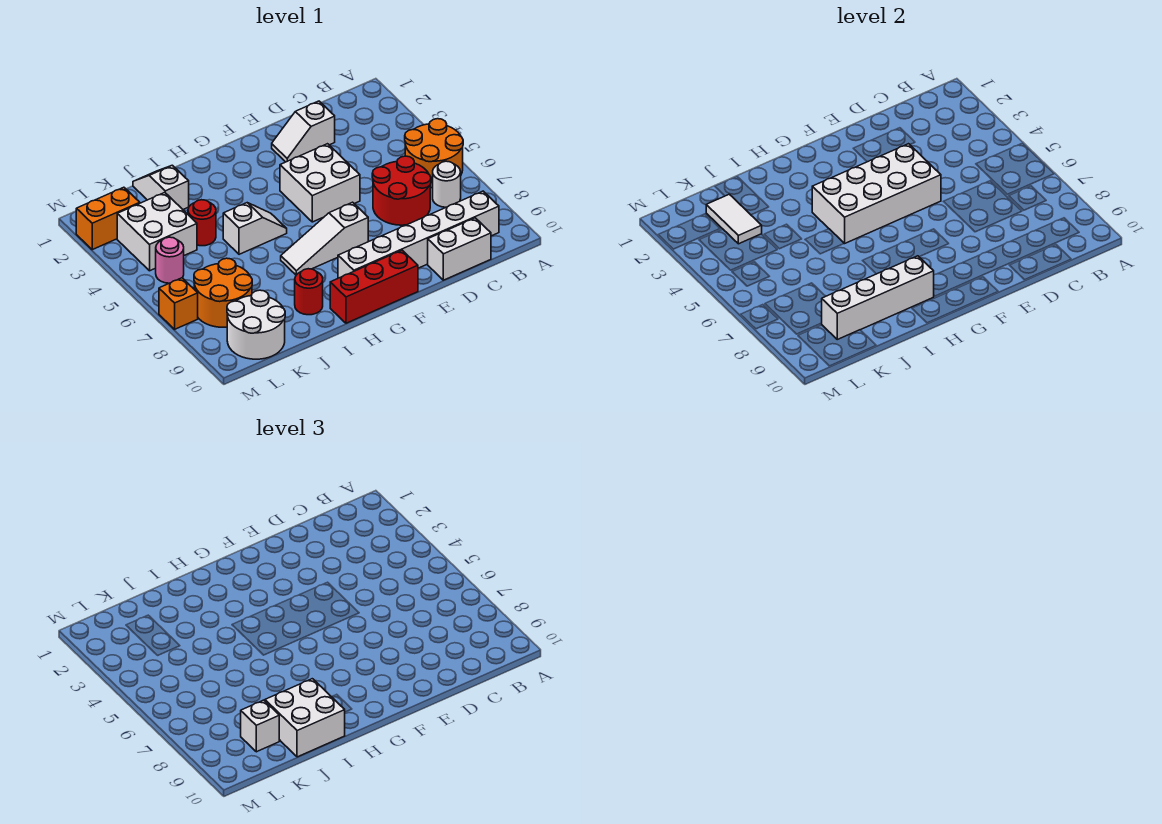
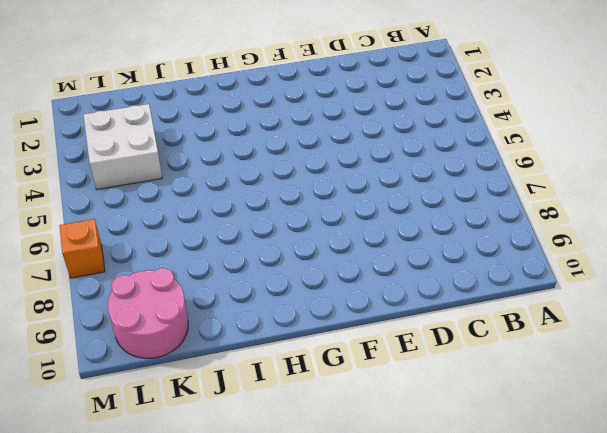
pink 2x2 round brick [108,268,188,358] -> white 2x2 round brick [227,290,285,359]
none -> orange 2x2 round brick [405,119,463,188]
none -> white 1x1 round brick [433,161,461,207]
none -> white 1x6 brick [338,191,499,278]

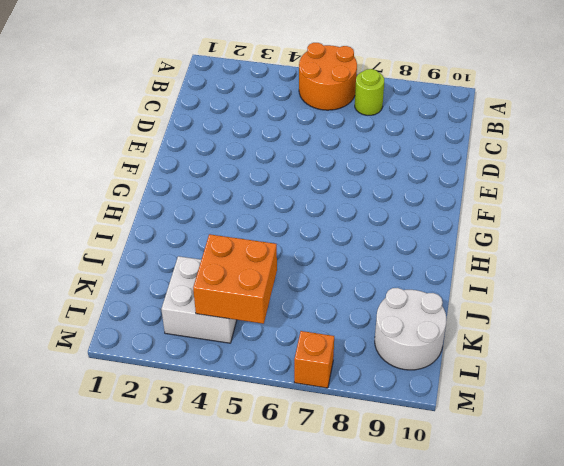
lime 1x1 round brick [355,69,384,115] -> white 1x1 round brick [433,161,461,207]
orange 2x2 brick [193,234,277,324] -> none
none -> white 1x6 brick [338,191,499,278]
none -> red 2x2 round brick [372,156,431,225]
none -> white 1x2 brick [428,218,491,280]

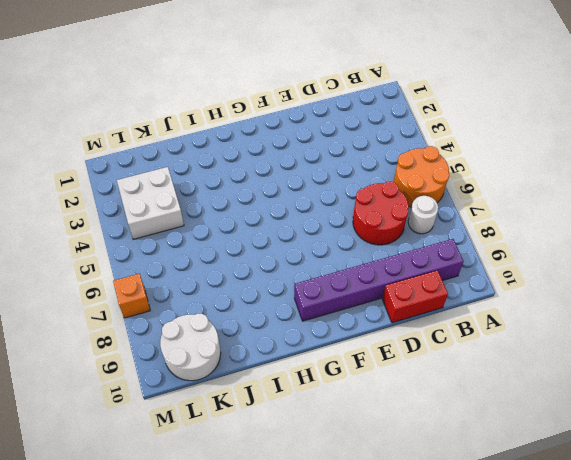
purple 1x6 brick [294,239,464,321] -> white 1x6 brick [338,191,499,278]
red 1x2 brick [382,270,448,323] -> white 1x2 brick [428,218,491,280]
none -> white 1x2 slope [272,101,335,162]
none -> white 2x2 brick [280,144,360,222]
none -> white 1x3 slope [281,202,368,275]

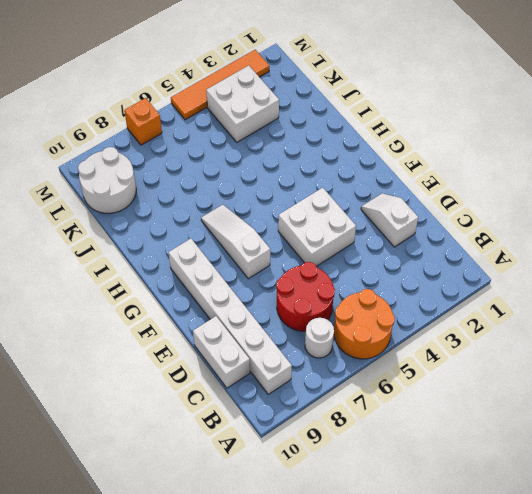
orange 1x4 tile [171,50,269,120] -> orange 1x2 brick [76,187,140,250]
none -> red 1x3 brick [330,250,418,323]
none -> white 1x2 slope [223,203,287,254]
none -> red 1x1 round brick [295,269,323,315]

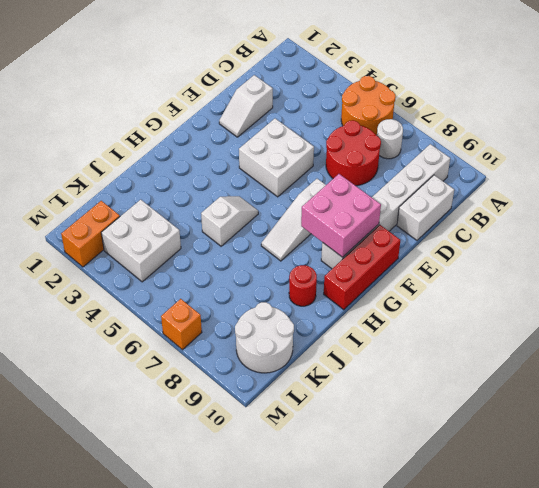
pink 2x2 brick [301,174,381,257] -> none
none -> white 1x2 slope [133,165,189,209]
none -> red 1x1 round brick [188,200,216,246]
none -> orange 2x2 round brick [194,258,252,327]

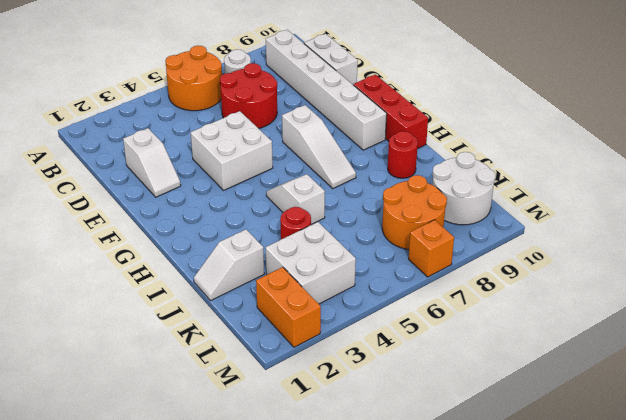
none -> pink 1x1 round brick [156,237,184,283]
none -> white 2x4 brick [812,144,941,244]
none -> white 1x4 brick [822,256,934,339]

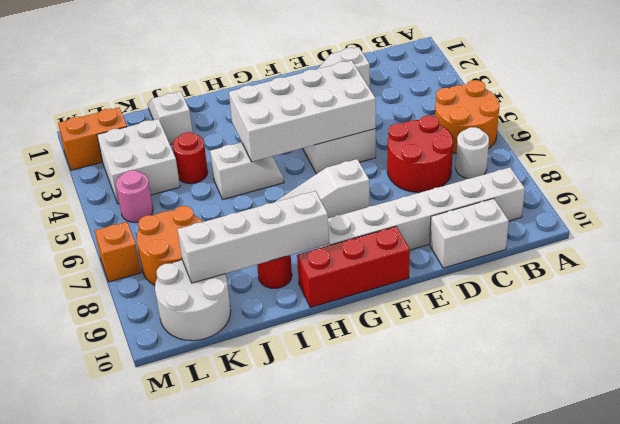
none -> white 1x2 tile [706,194,762,244]
none -> white 2x2 brick [265,679,345,757]
none -> white 1x1 brick [241,700,279,752]

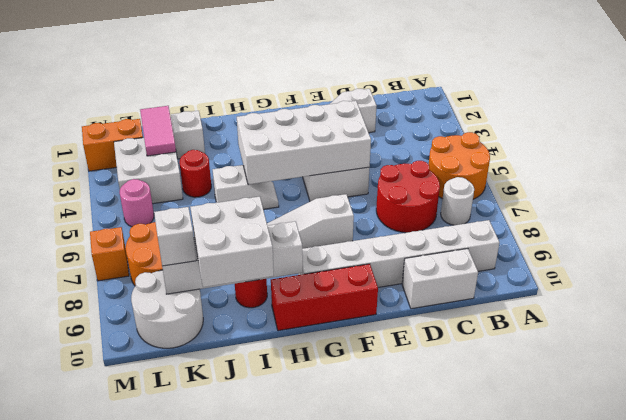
pink 1x2 tile [140,106,176,156] -> white 1x2 tile [706,194,762,244]

